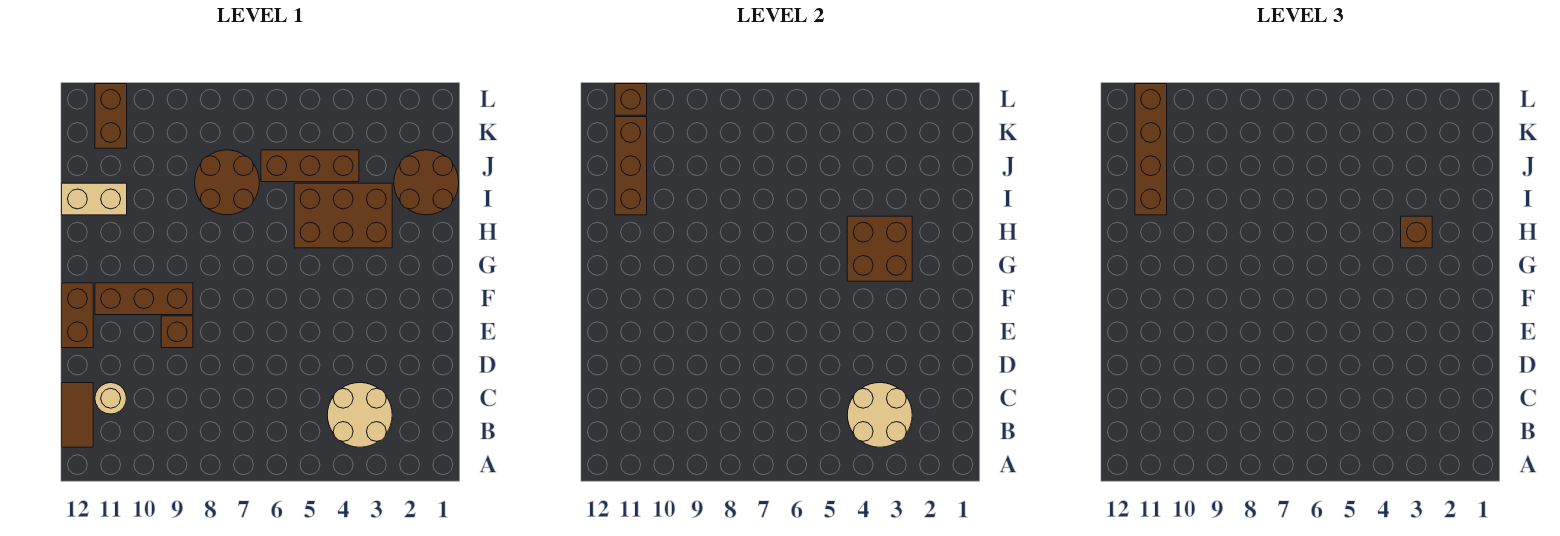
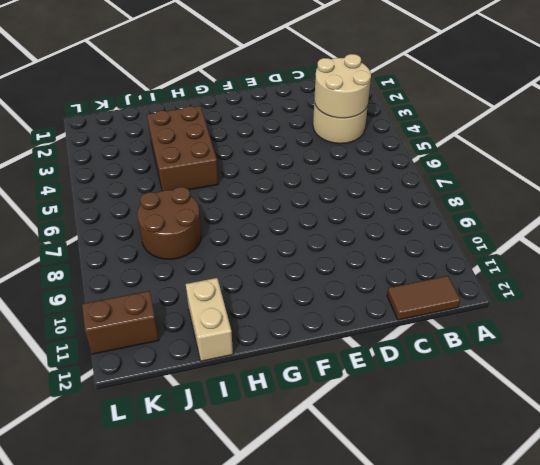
none -> tan 1x1 round brick [95,383,127,414]
none -> brown 1x1 brick [161,316,193,348]
none -> brown 1x2 brick [62,283,93,348]

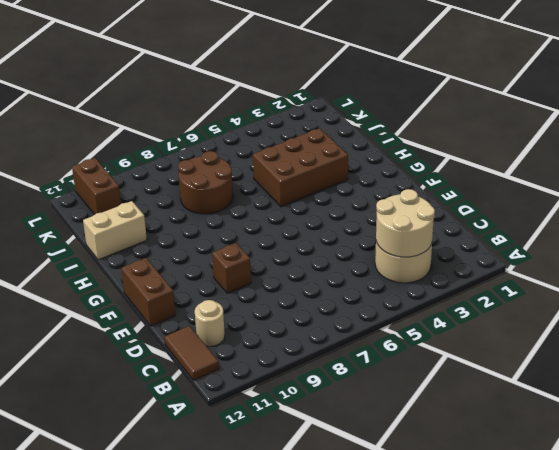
none -> brown 1x3 brick [95,283,193,315]
none -> brown 2x2 round brick [394,150,459,215]
none -> brown 1x3 brick [261,150,359,182]

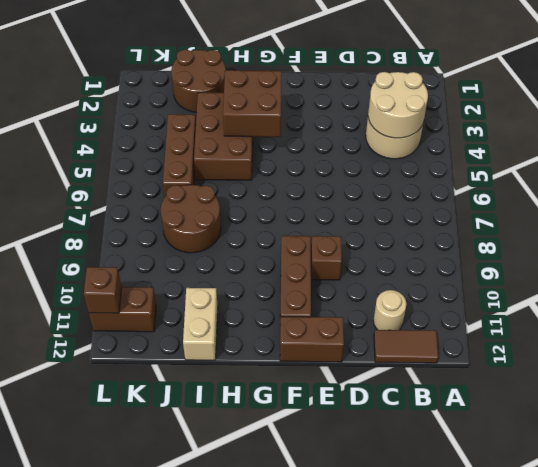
none -> brown 1x3 brick [615,117,647,215]
none -> brown 1x1 brick [1401,216,1432,248]
none -> brown 1x4 brick [1135,84,1167,215]

